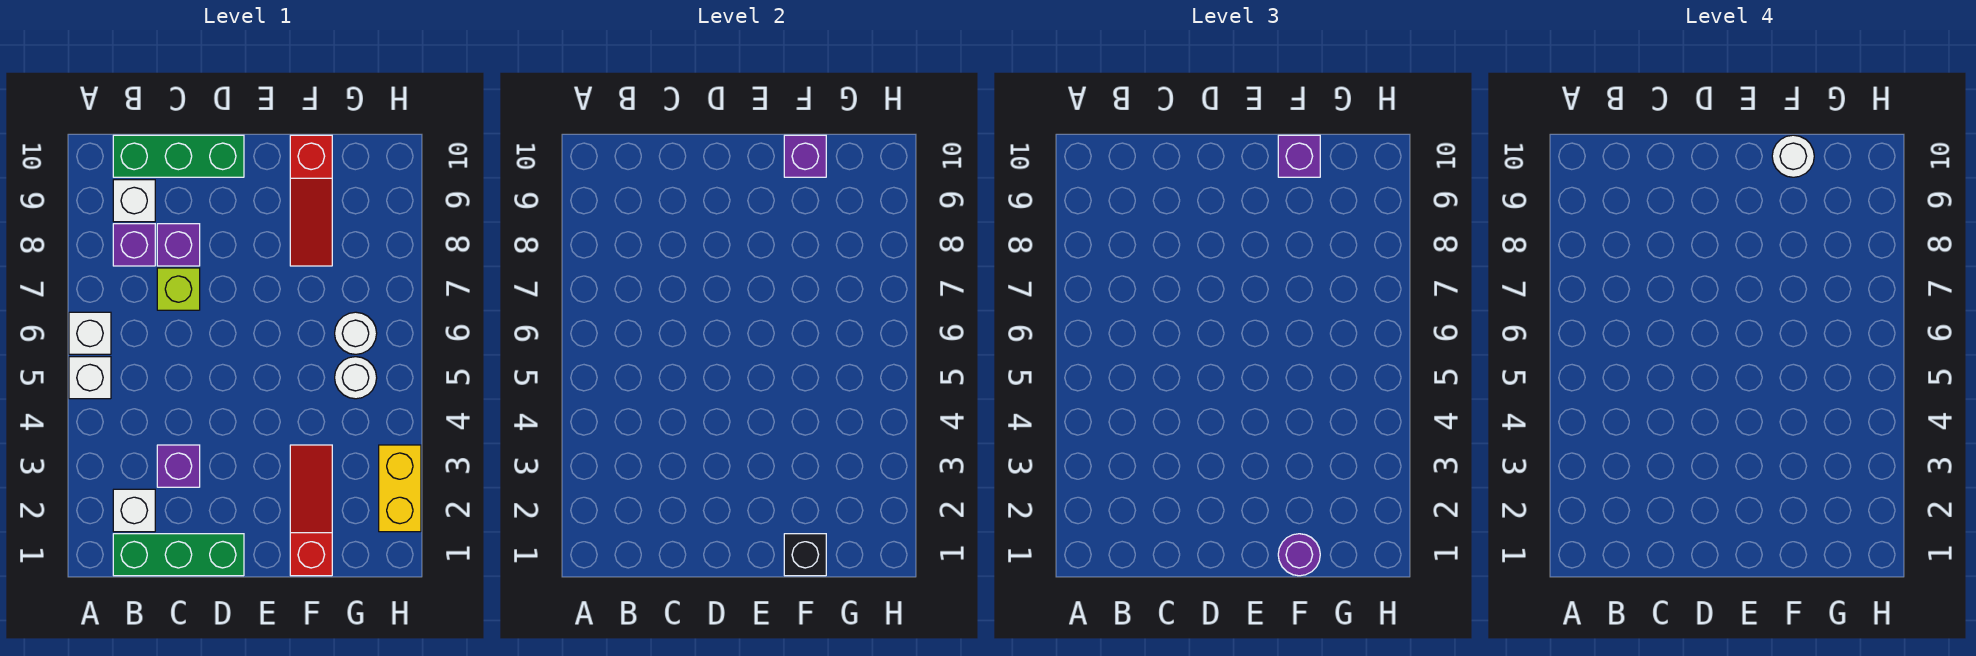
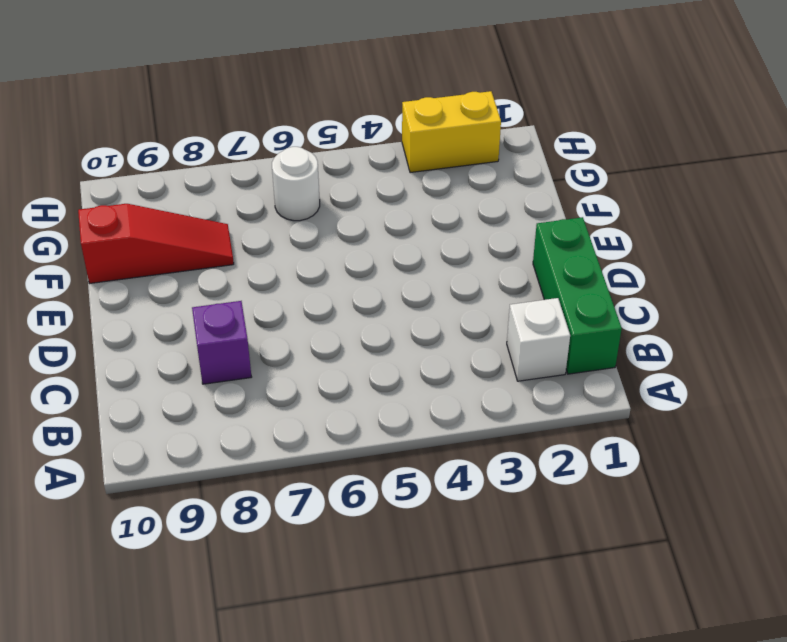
none -> white 1x1 brick [69,357,111,399]
none -> white 1x1 brick [69,312,111,354]
none -> purple 1x1 brick [113,224,155,266]

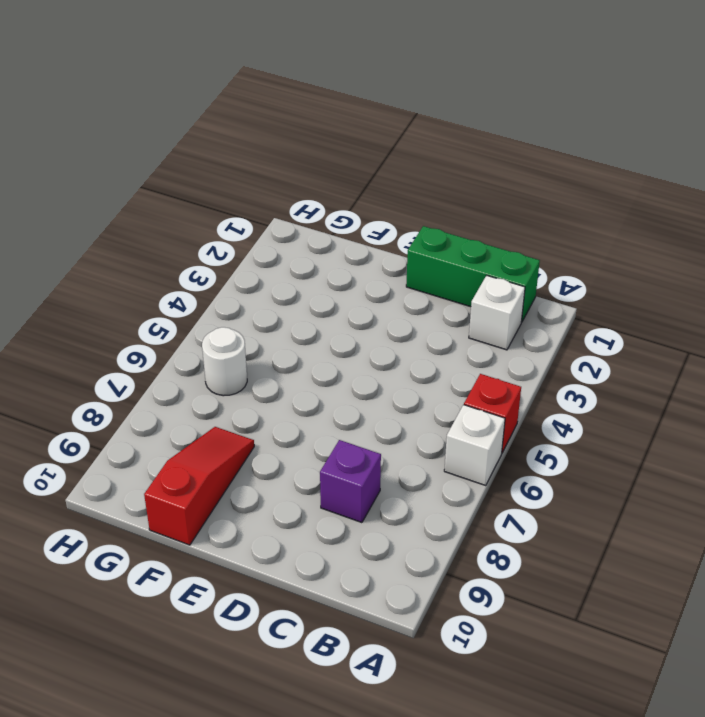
red 1x1 brick [464,374,521,452] -> white 1x1 brick [69,357,111,399]
none -> purple 1x1 brick [113,224,155,266]
none -> white 1x1 brick [113,180,155,222]
none -> green 1x3 brick [113,135,244,177]

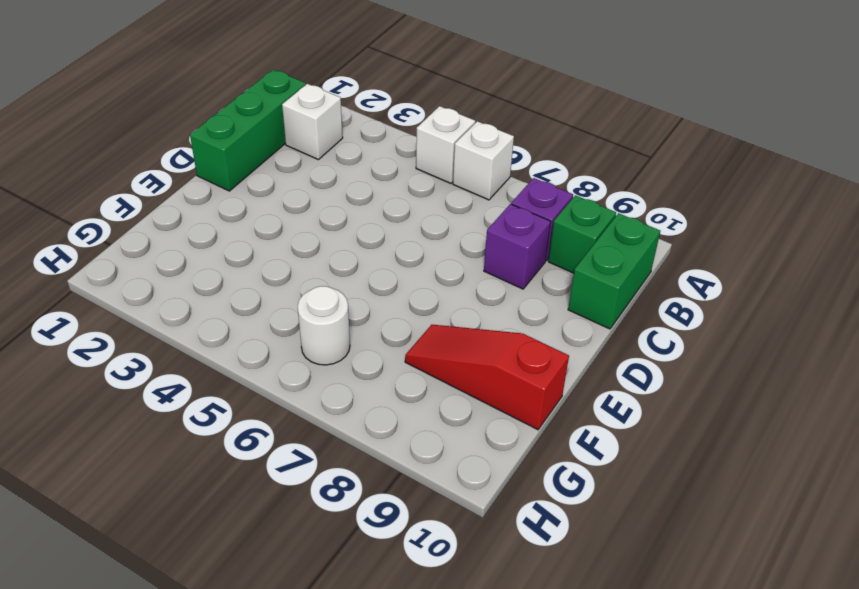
green 1x1 brick [548,195,616,273] -> white 1x1 brick [113,180,155,222]
green 1x2 brick [568,213,660,329] -> green 1x3 brick [113,135,244,177]
none -> purple 1x1 brick [157,445,200,487]
none -> lime 1x1 brick [157,268,200,310]
none -> red 1x3 slope [290,445,332,576]

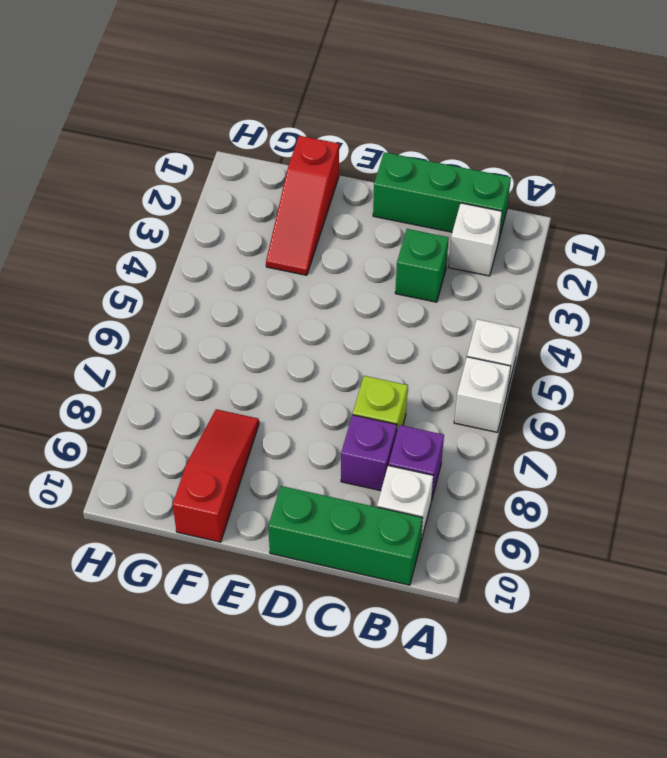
green 1x1 brick [395,229,449,302] -> purple 1x1 brick [157,445,200,487]
none -> white 1x1 round brick [335,357,377,399]
none -> white 1x1 round brick [335,312,377,354]
none -> yellow 1x2 brick [379,445,421,532]

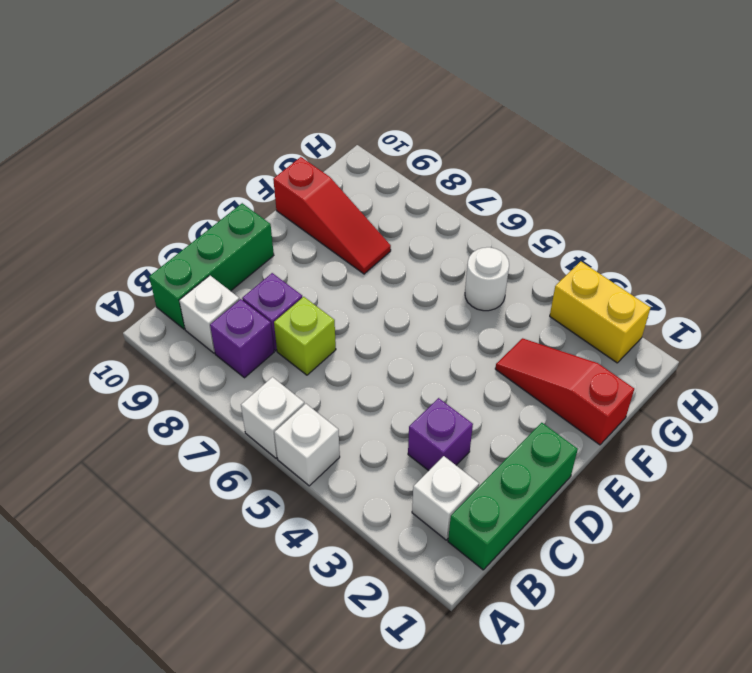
none -> white 1x1 round brick [335,312,377,354]
none -> black 1x1 brick [784,534,826,576]
none -> purple 1x1 brick [784,135,826,177]

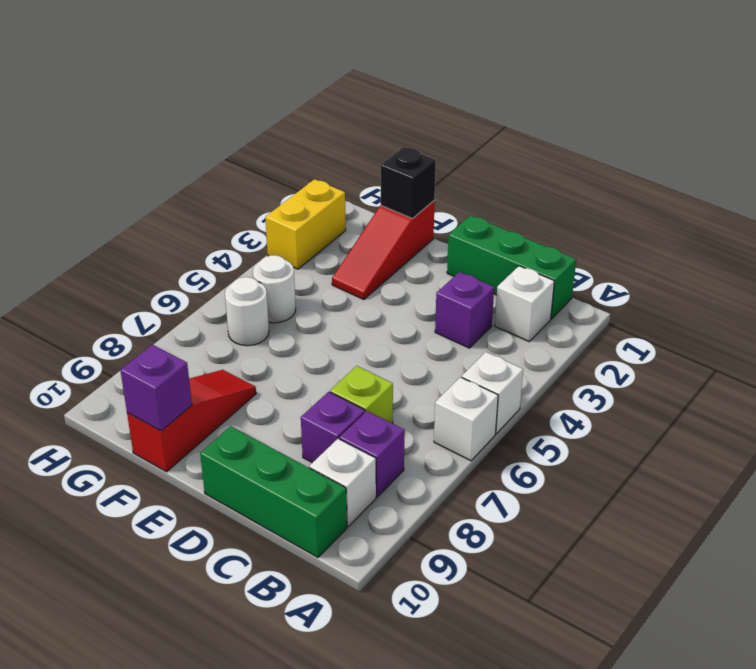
none -> purple 1x1 round brick [1278,534,1320,576]
none -> purple 1x1 brick [1278,135,1320,177]
none -> white 1x1 round brick [1772,135,1814,177]

